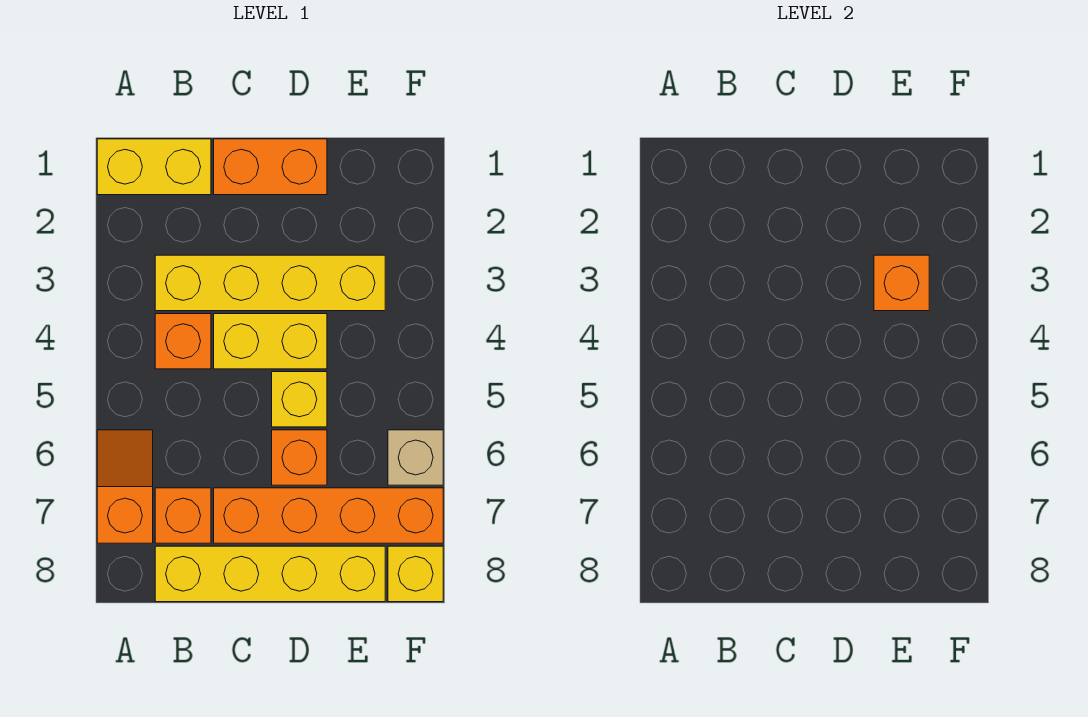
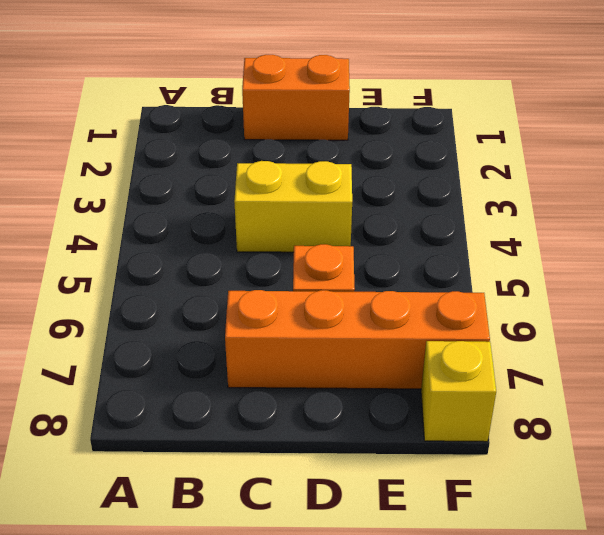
none -> yellow 1x2 brick [97,139,211,195]
none -> orange 1x2 slope [97,430,153,543]
none -> yellow 1x4 brick [155,255,385,311]

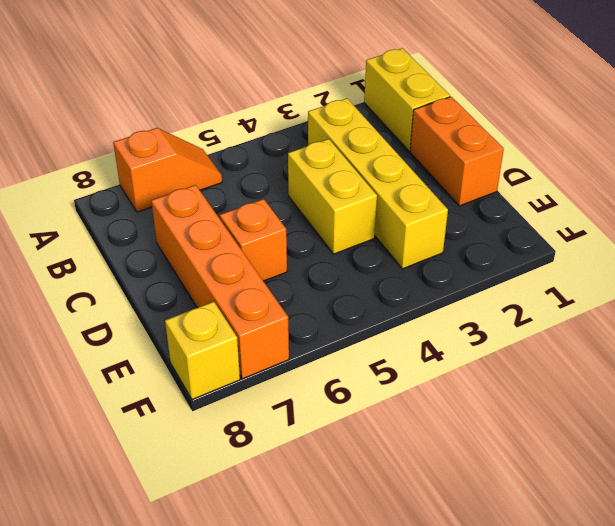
none -> orange 1x1 brick [155,314,211,369]
none -> orange 1x1 brick [155,488,211,543]
none -> yellow 1x4 brick [155,546,385,602]

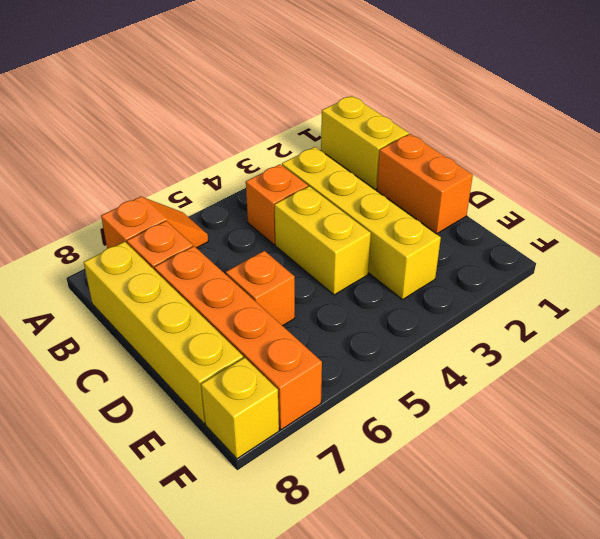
none -> yellow 1x1 brick [272,372,327,427]
none -> tan 1x1 brick [388,430,443,485]
none -> orange 1x1 brick [874,255,929,311]

